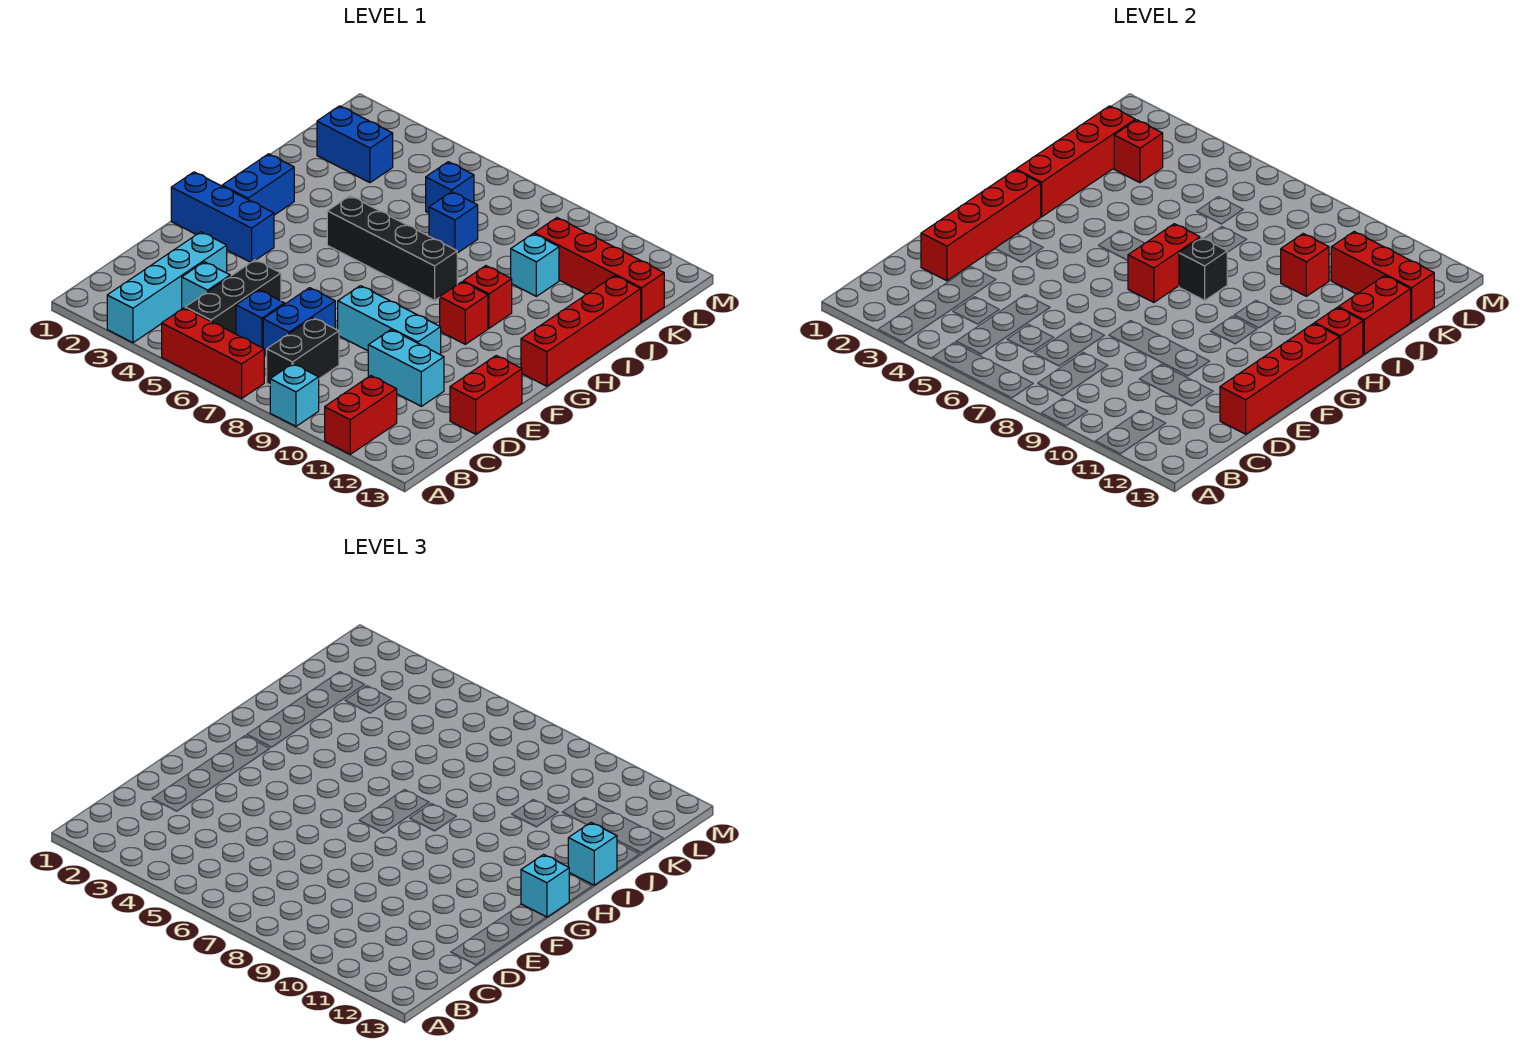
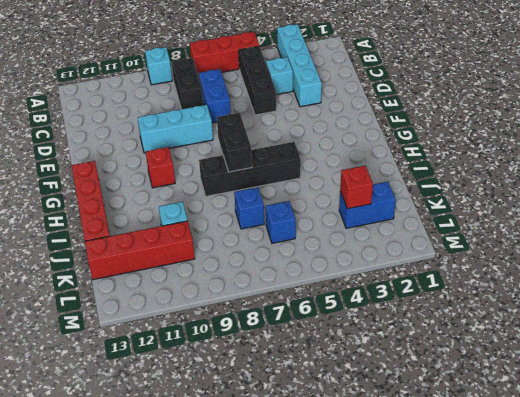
black 1x2 brick [217,113,252,172] -> red 1x2 brick [1128,224,1200,303]
none -> red 1x2 brick [325,376,397,454]
none -> blue 1x1 brick [236,290,285,348]
none -> cyan 1x2 brick [368,330,444,406]
none -> red 1x2 brick [450,356,522,434]

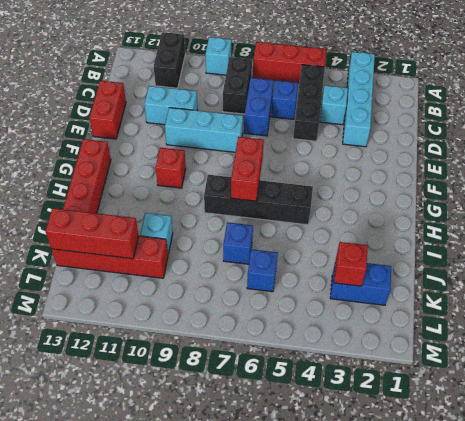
black 1x2 brick [154,32,185,88] -> red 1x2 brick [325,376,397,454]
none -> blue 1x3 brick [171,172,274,262]
none -> blue 1x2 brick [222,154,294,215]
none -> red 1x1 brick [463,266,512,328]
none -> red 1x4 brick [921,170,1041,281]

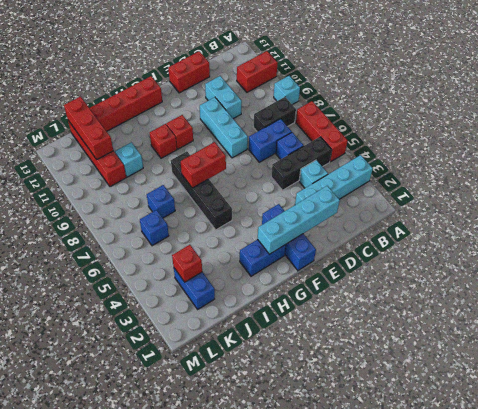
cyan 1x4 brick [258,186,340,254] -> red 1x4 brick [921,170,1041,281]
none -> red 1x4 brick [1220,323,1339,434]
none -> red 1x4 brick [1016,106,1135,217]
none -> black 1x1 brick [1179,238,1227,300]
none -> red 1x1 brick [1315,307,1363,370]

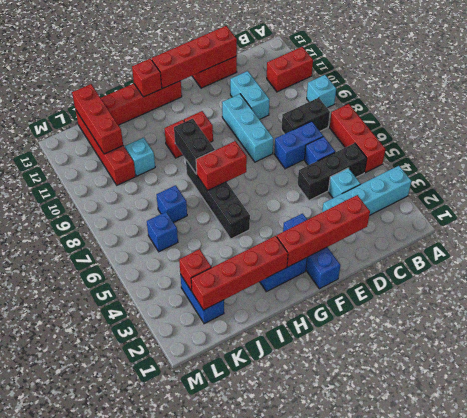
black 1x2 brick [174,119,215,174] -> black 1x1 brick [1179,238,1227,300]
none -> red 1x2 brick [1338,275,1411,354]
none -> red 1x1 brick [1281,234,1329,296]
none -> cyan 1x1 brick [521,854,569,917]
none -> cyan 1x1 brick [568,823,617,885]

